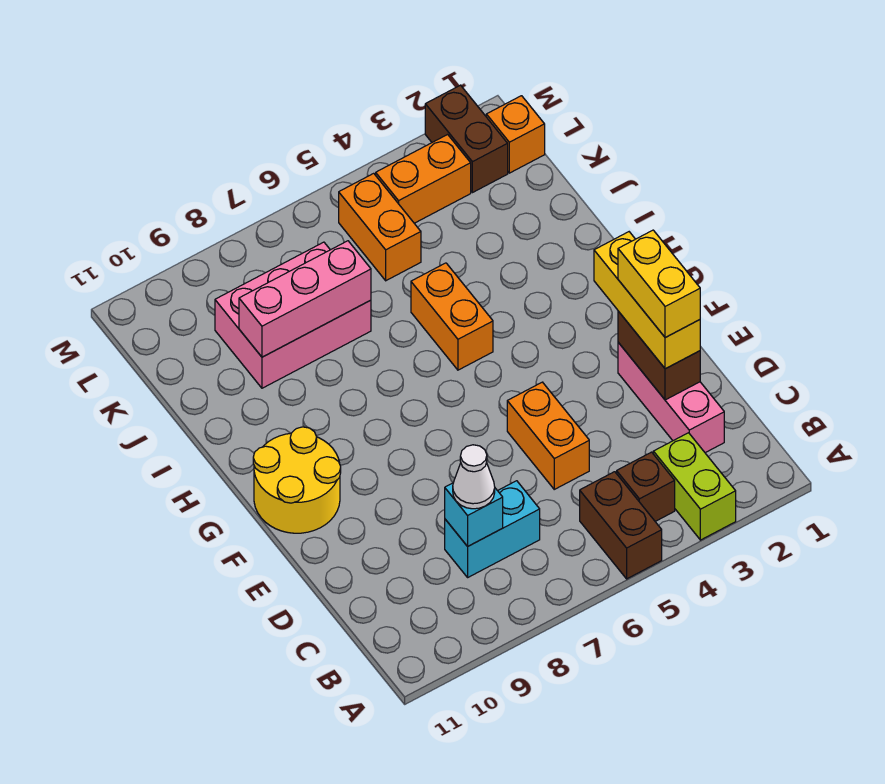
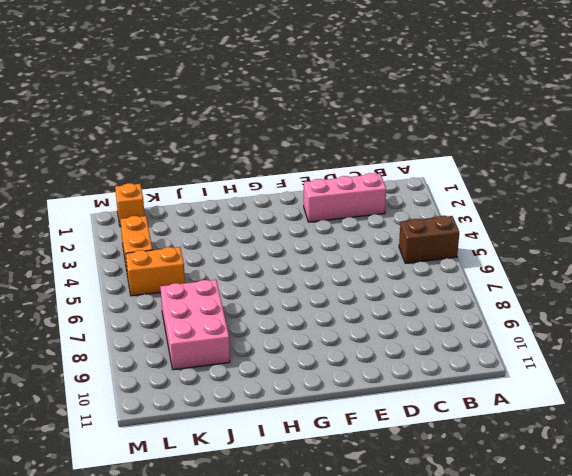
none -> lime 1x2 brick [653,433,736,540]
none -> brown 1x1 brick [617,452,675,521]
none -> cyan 1x2 brick [445,481,540,577]

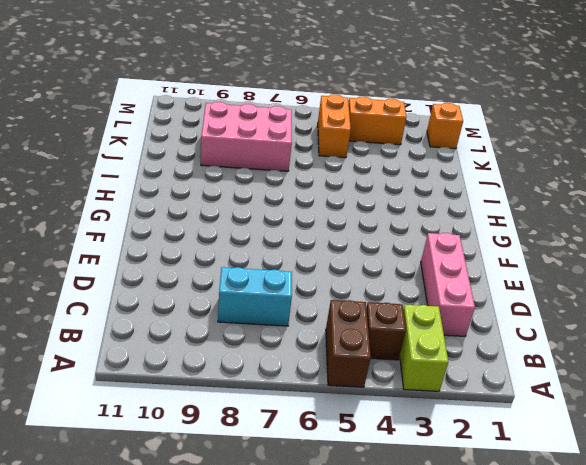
none -> orange 1x2 brick [507,382,589,489]
none -> yellow 2x2 round brick [253,427,341,533]
none -> orange 1x2 brick [411,263,493,370]

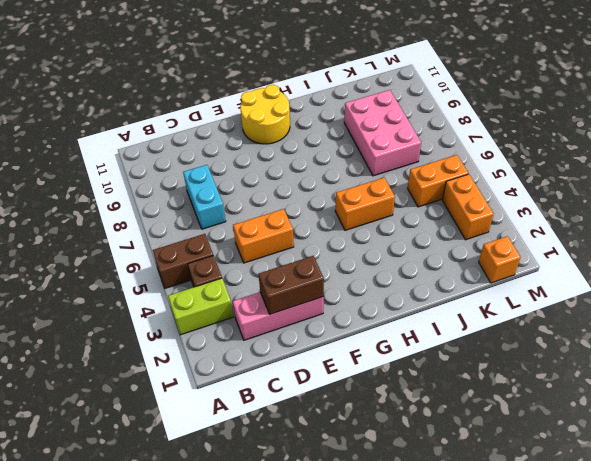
none -> brown 1x2 brick [425,85,508,193]
none -> cyan 1x1 brick [445,483,503,546]
none -> pink 1x3 brick [239,241,371,357]

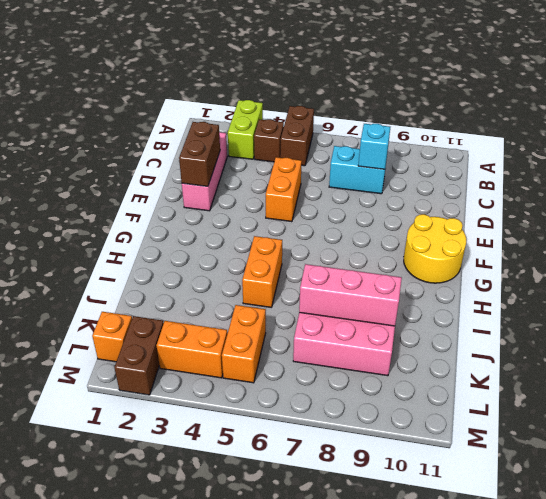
none -> white 1x1 cone [453,445,495,509]
none -> yellow 1x3 brick [594,232,700,369]
none -> yellow 1x2 brick [618,230,700,338]

